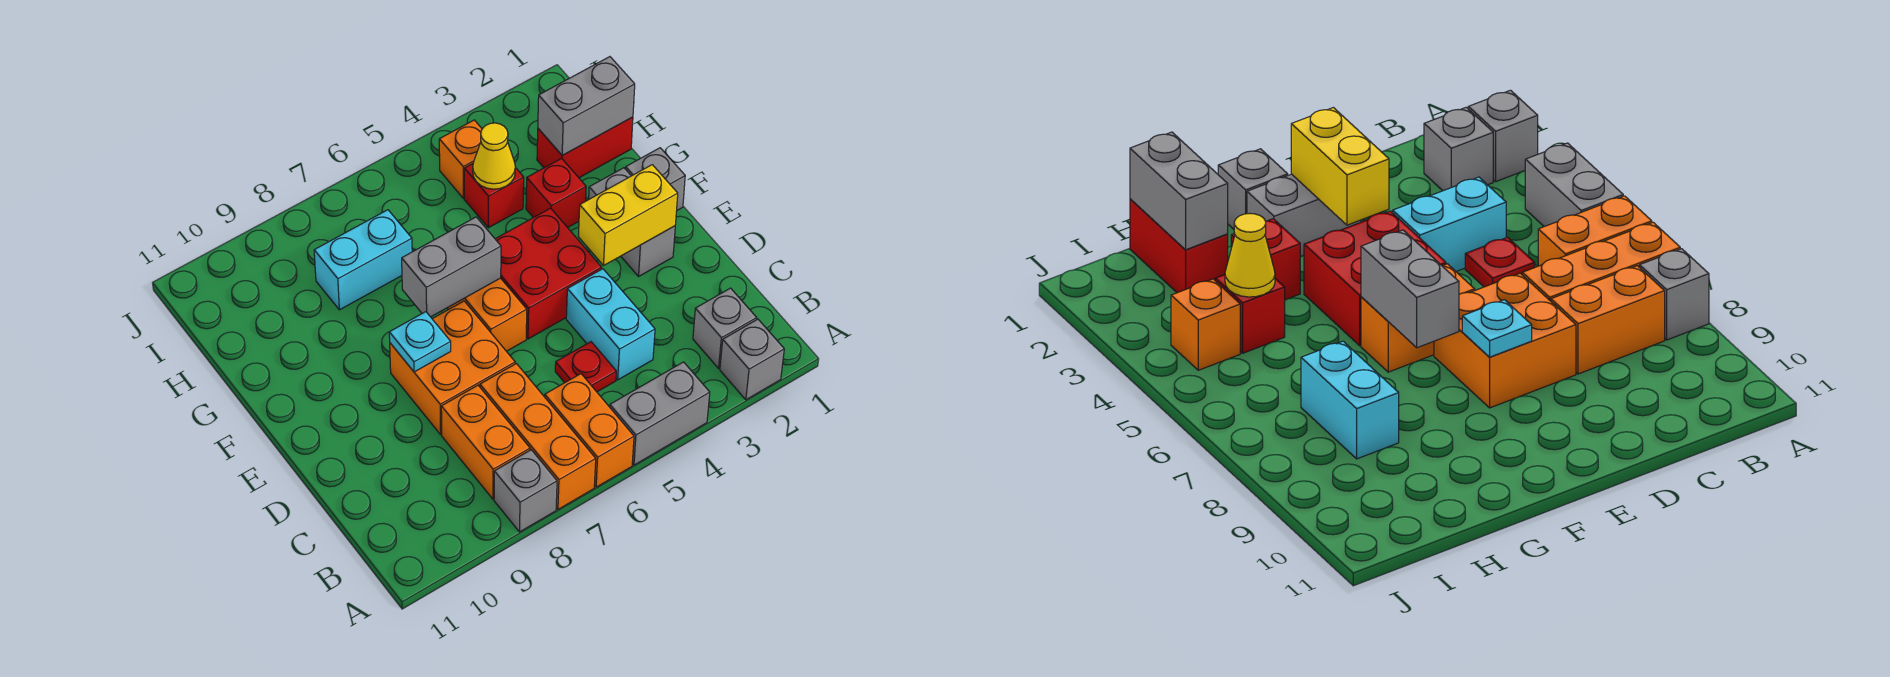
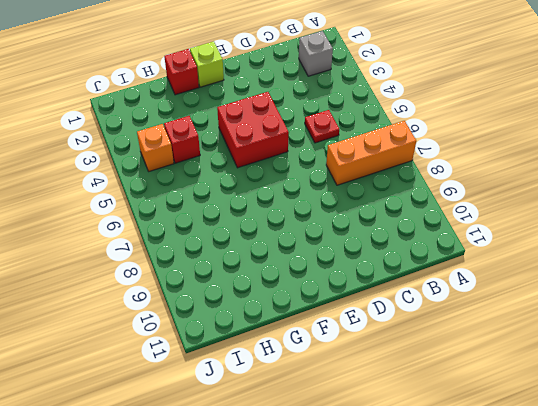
lime 1x1 brick [190,41,224,87] -> grey 1x1 brick [626,148,685,210]
red 1x1 brick [164,49,199,95] -> red 1x1 brick moved to [526,159,586,228]
none -> grey 1x1 brick [720,319,784,400]
none -> grey 1x2 brick [610,362,710,465]
none -> orange 1x2 brick [545,374,634,487]

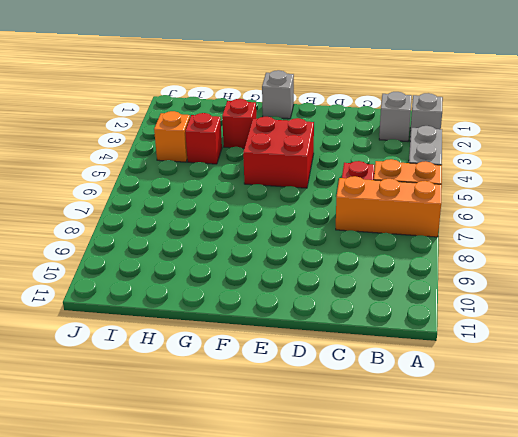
none -> grey 1x1 brick [494,450,557,532]
none -> orange 1x2 brick [441,385,530,499]
none -> cyan 1x2 brick [566,269,655,380]

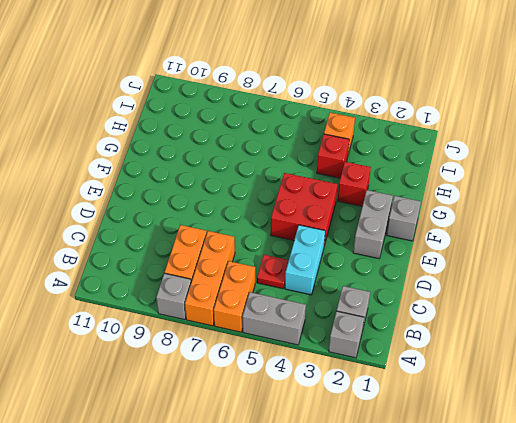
none -> orange 2x2 brick [390,301,515,434]
none -> orange 1x2 brick [447,278,527,351]
none -> red 1x2 brick [537,117,633,178]

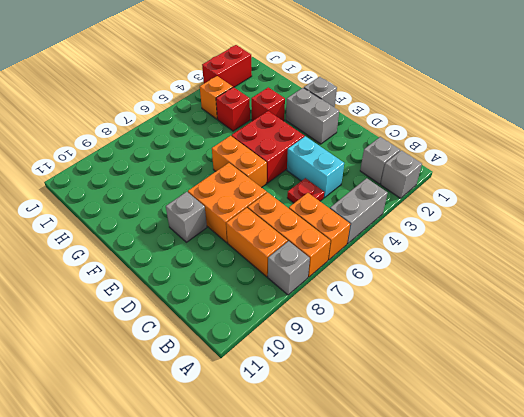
grey 1x1 brick [166,192,207,242] -> none
red 1x2 brick [202,45,252,87] -> red 1x2 brick moved to [537,117,633,178]
none -> cyan 1x2 brick [314,210,412,310]
none -> yellow 1x2 brick [578,165,678,265]
none -> cyan 1x1 plate [389,312,451,372]

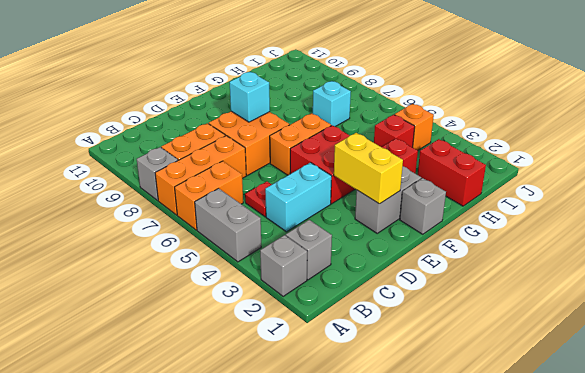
cyan 1x1 brick [229,72,270,122] -> cyan 1x1 plate [389,312,451,372]
cyan 1x1 brick [313,81,351,127] -> cyan 1x2 brick [314,210,412,310]
none -> grey 1x2 brick [402,217,501,317]
none -> grey 1x2 brick [538,57,635,156]
none -> yellow 1x1 cone [473,123,515,189]

